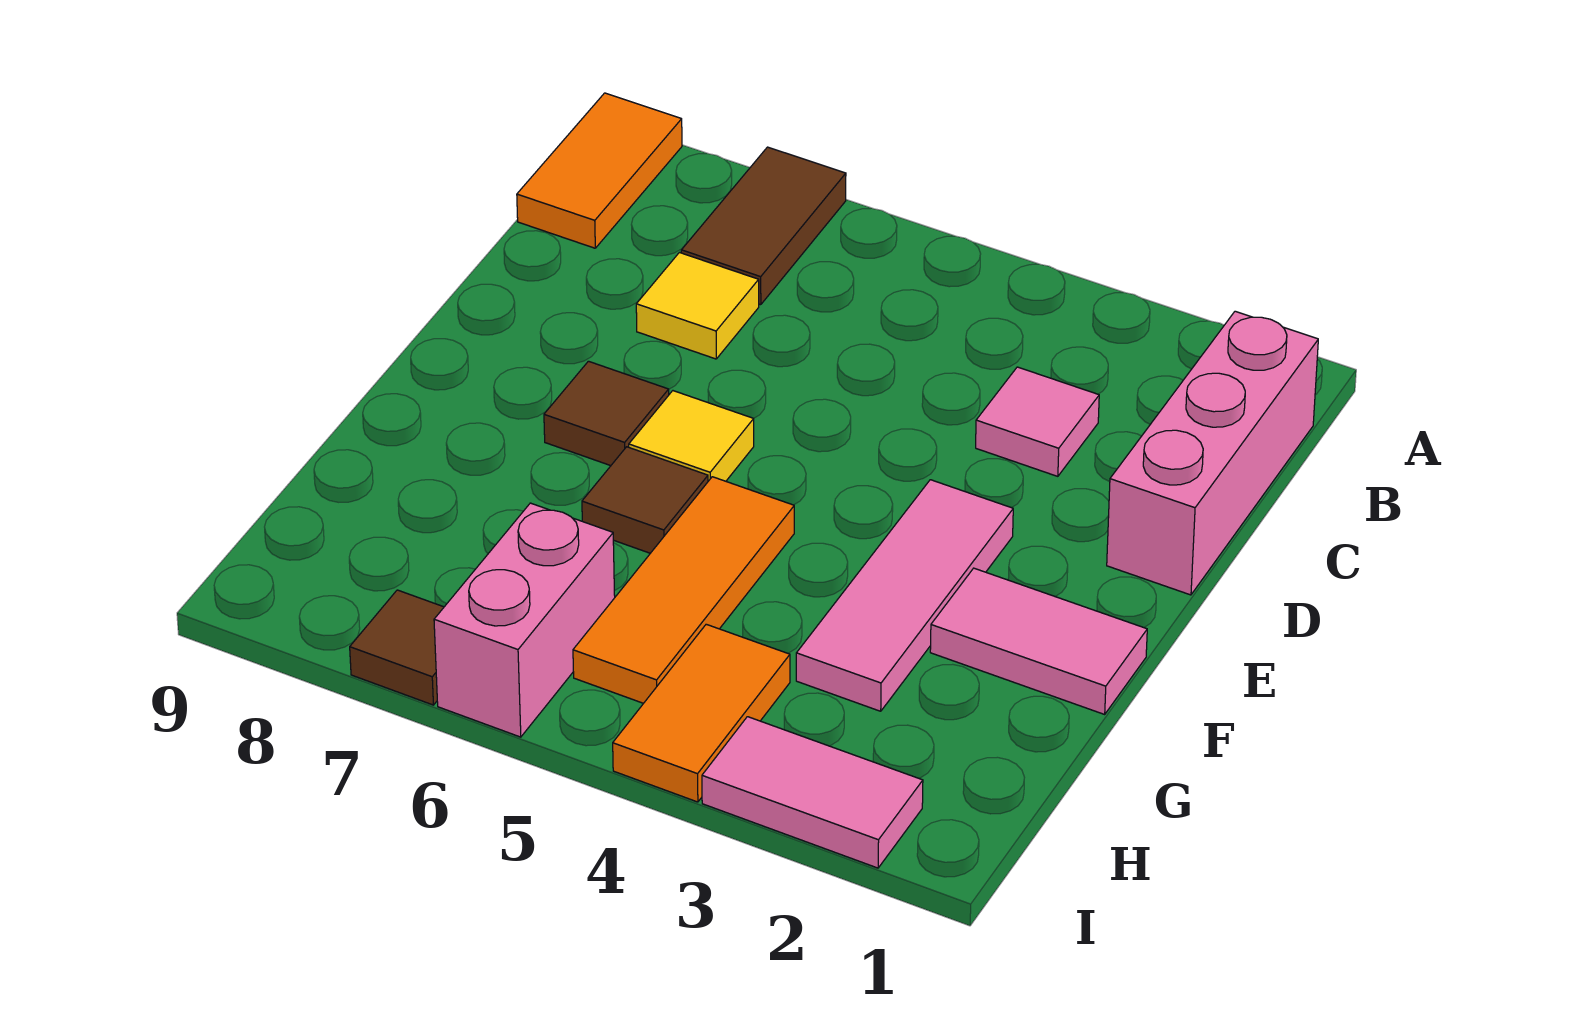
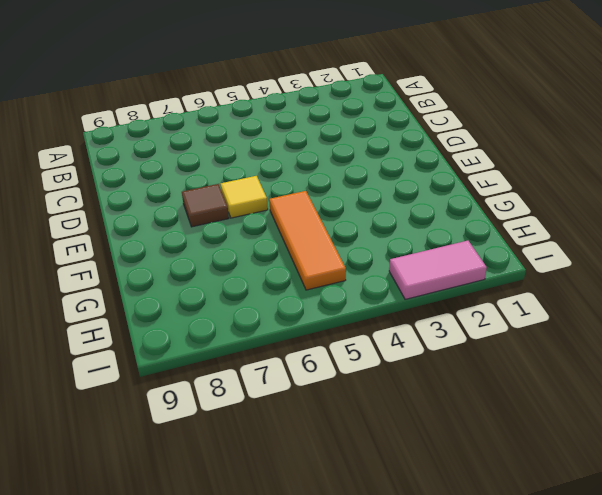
none -> brown 1x2 tile [681,147,846,305]
none -> orange 1x2 tile [517,93,682,248]
none -> pink 1x3 brick [1107,311,1318,595]

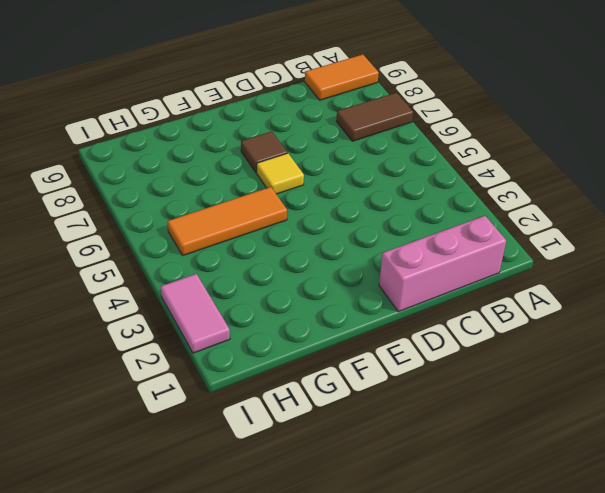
none -> pink 1x1 tile [976,367,1099,476]
none -> yellow 1x1 tile [636,253,759,359]
none -> pink 1x3 tile [796,480,1013,711]

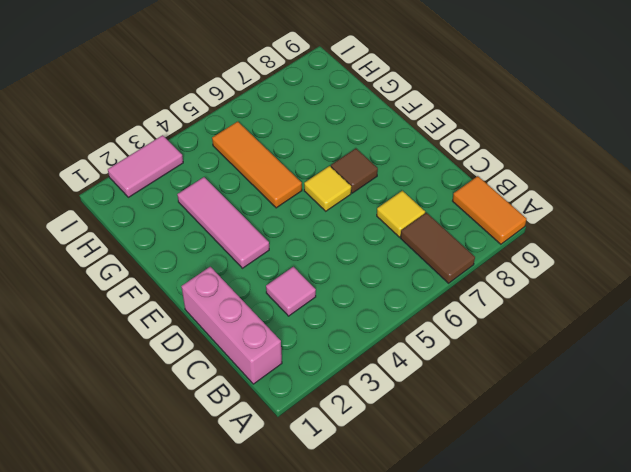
none -> pink 1x2 tile [930,568,1147,714]
none -> brown 1x1 tile [582,447,708,553]
none -> orange 1x2 tile [613,624,790,802]

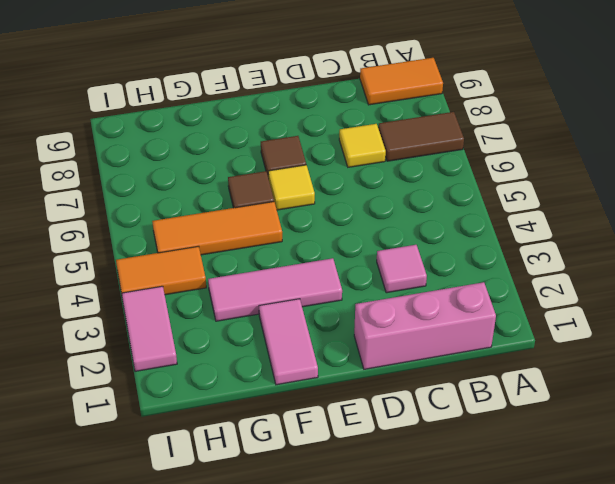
none -> pink 1x2 brick [434,503,615,737]
none -> brown 1x1 tile [350,590,444,705]

